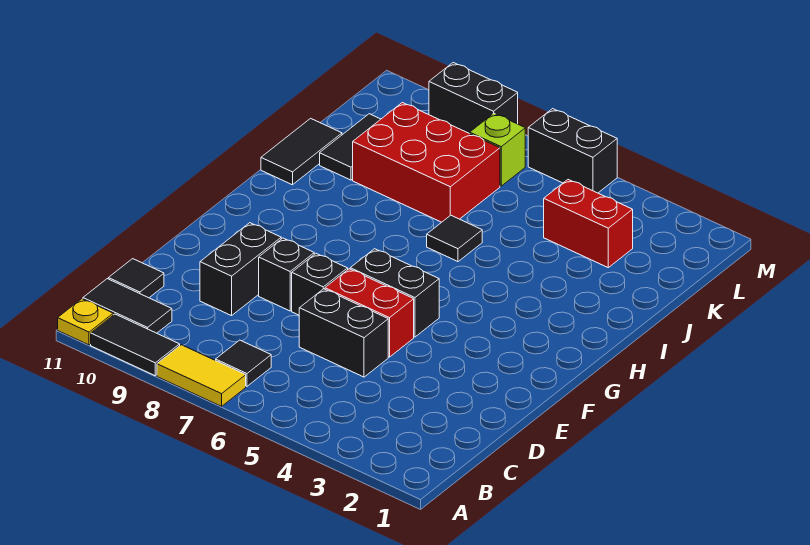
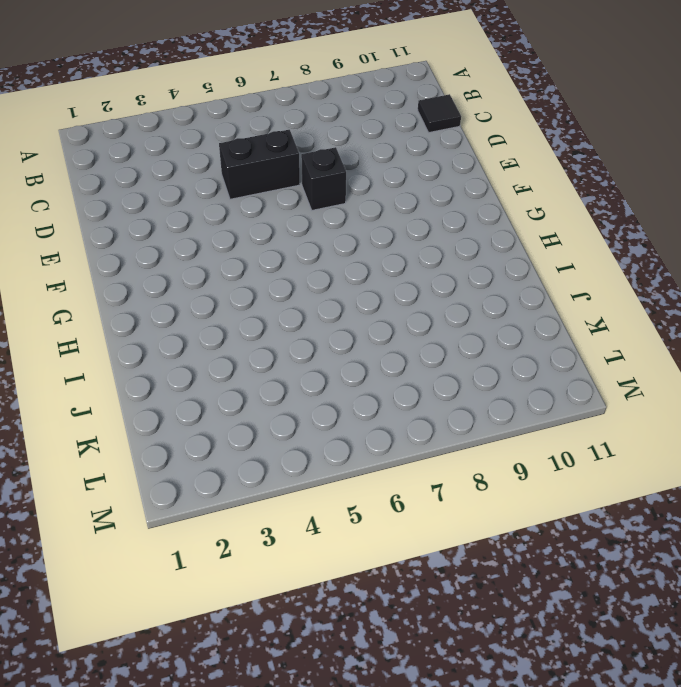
none -> yellow 1x2 tile [157,345,246,406]
none -> black 1x2 tile [91,314,180,376]
none -> yellow 1x1 plate [58,299,113,345]

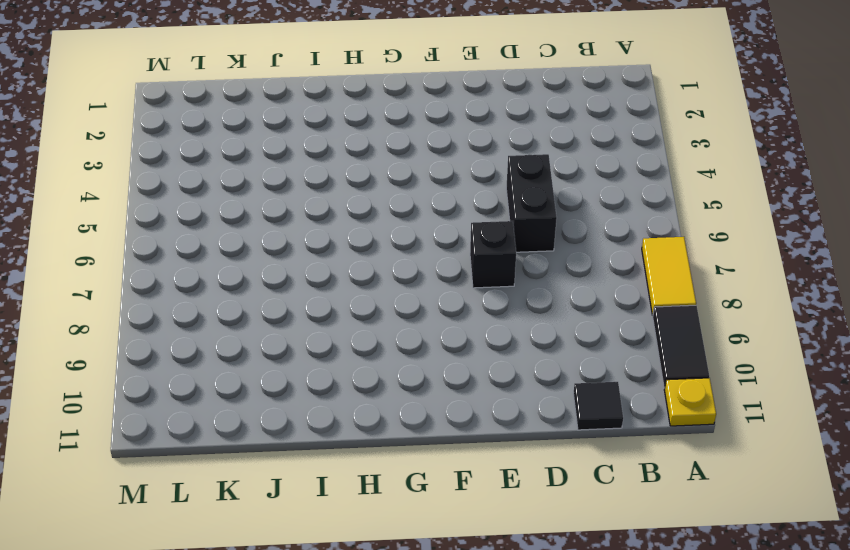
none -> black 1x1 tile [216,340,271,386]
none -> black 1x2 tile [83,279,172,333]
none -> black 1x2 brick [200,223,281,316]

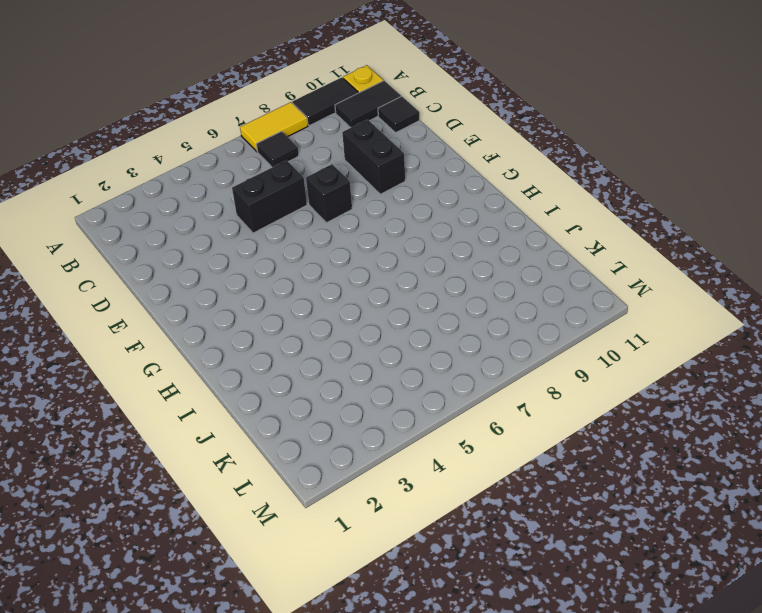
none -> red 1x2 brick [325,269,414,357]
none -> black 1x1 brick [259,238,314,311]
none -> black 1x2 brick [350,249,439,337]

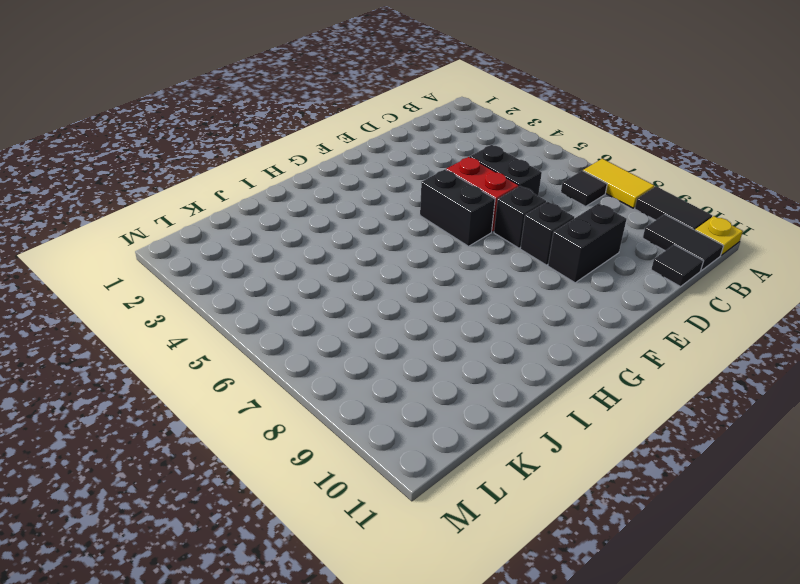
none -> black 1x1 tile [427,215,482,262]
none -> black 1x2 tile [261,118,342,185]
none -> red 2x3 brick [353,103,500,222]

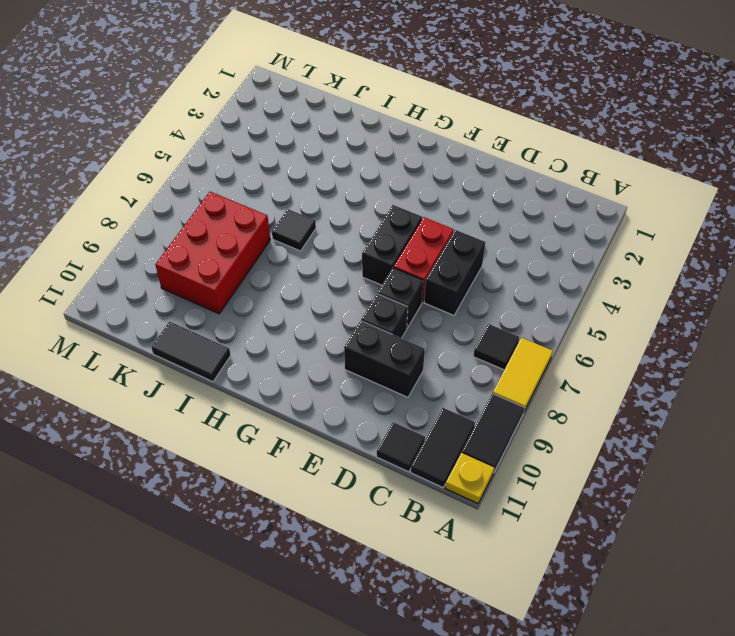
none -> black 1x2 tile [320,114,381,180]
none -> red 1x2 brick [544,180,633,267]
none -> lime 1x1 brick [470,113,525,186]

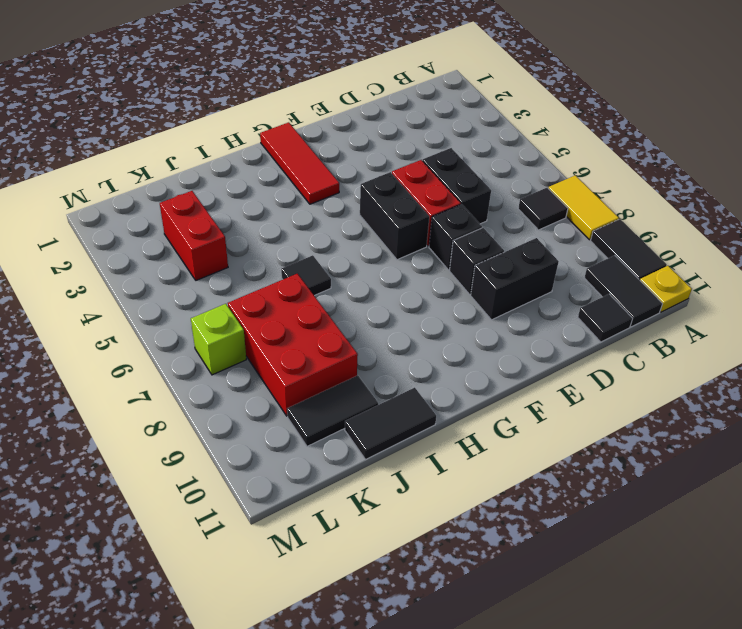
red 1x3 tile [260,122,339,204] -> none
none -> black 1x2 brick [528,109,617,193]
none -> black 1x2 brick [429,63,518,133]

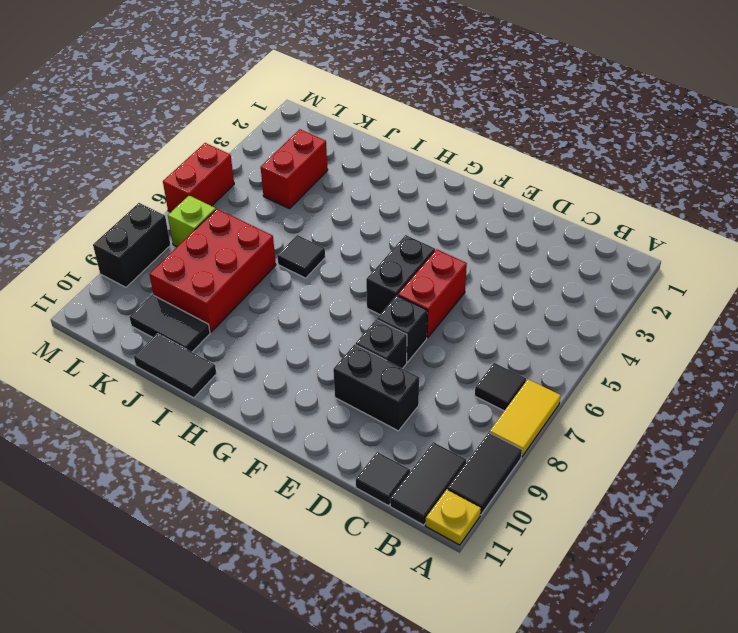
red 1x2 brick [163,143,234,212] -> black 1x2 brick [528,109,617,193]
none -> black 1x2 brick [299,289,388,377]

